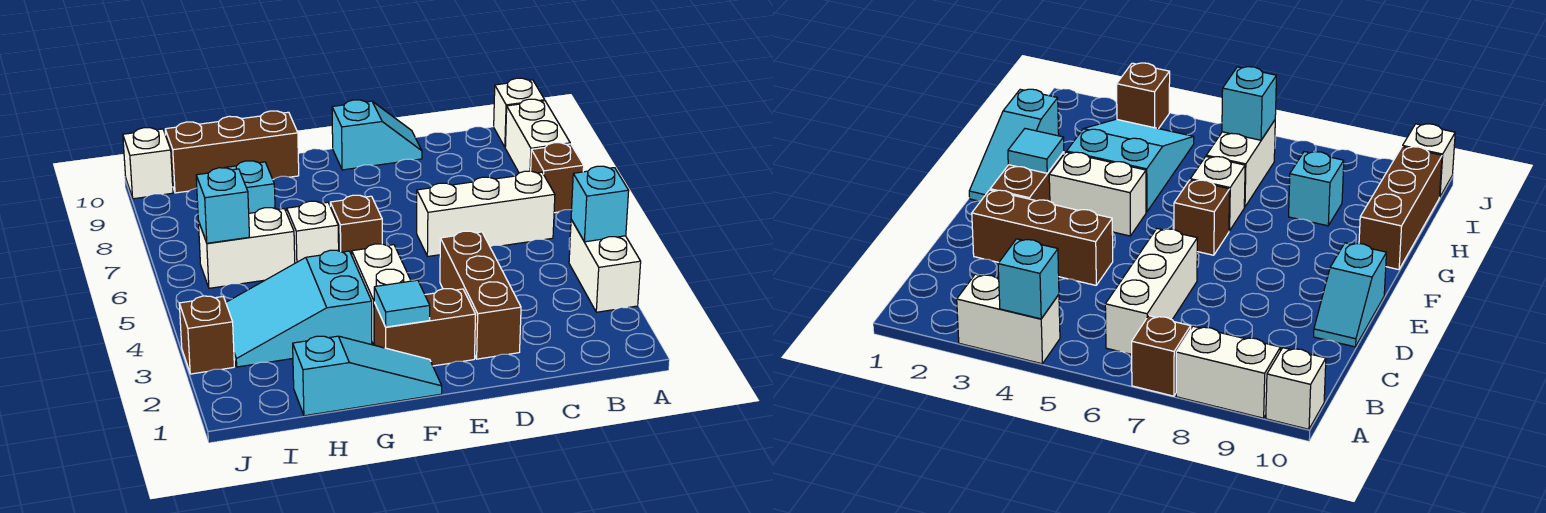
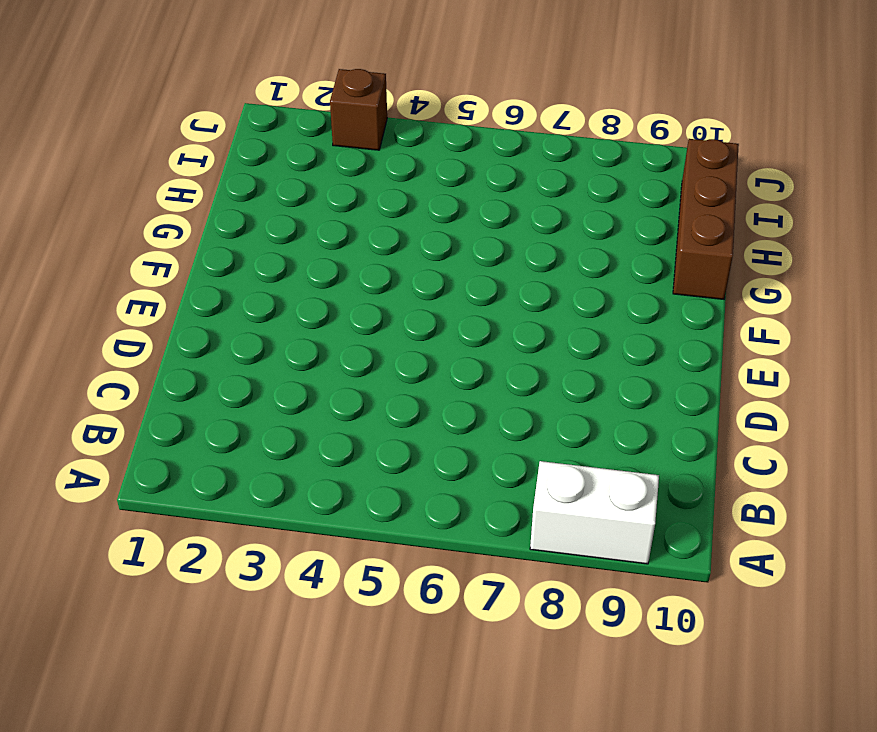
none -> white 1x2 brick [569,219,641,312]
none -> brown 1x1 brick [531,143,584,213]
none -> white 1x1 brick [494,78,545,147]

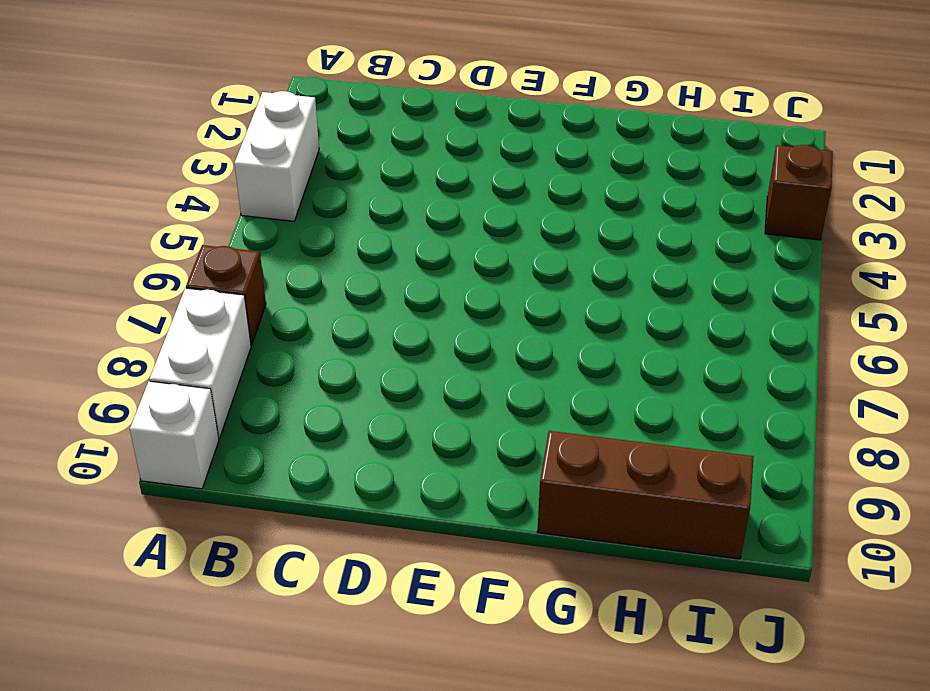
none -> white 1x3 brick [417,171,555,256]
none -> brown 1x3 brick [440,231,521,359]
none -> cyan 1x2 slope [332,100,422,170]

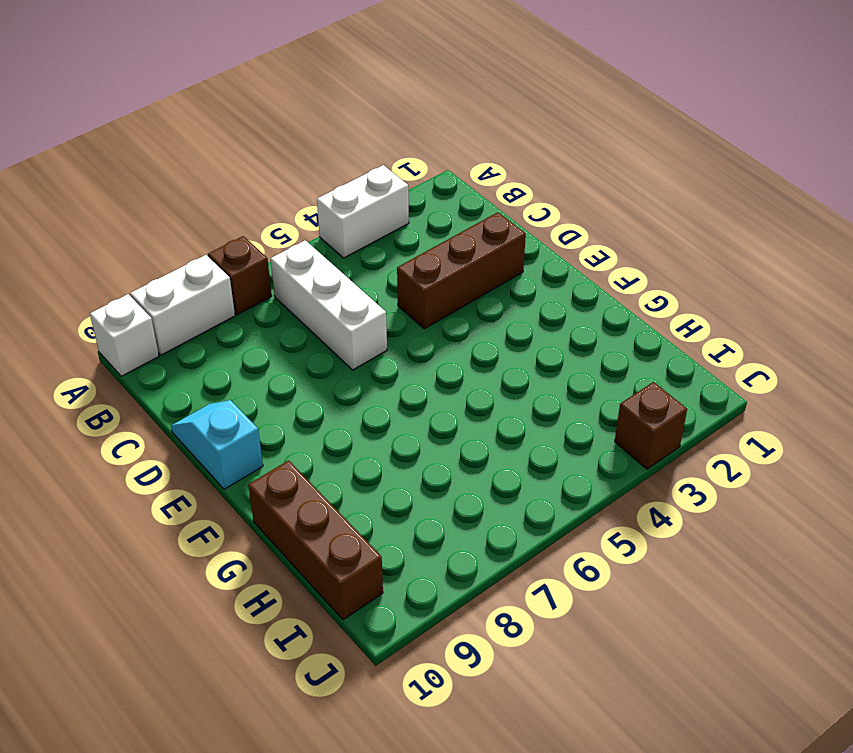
none -> brown 1x2 brick [374,289,476,366]
none -> cyan 1x3 slope [293,336,442,416]
none -> white 1x2 brick [352,244,411,345]

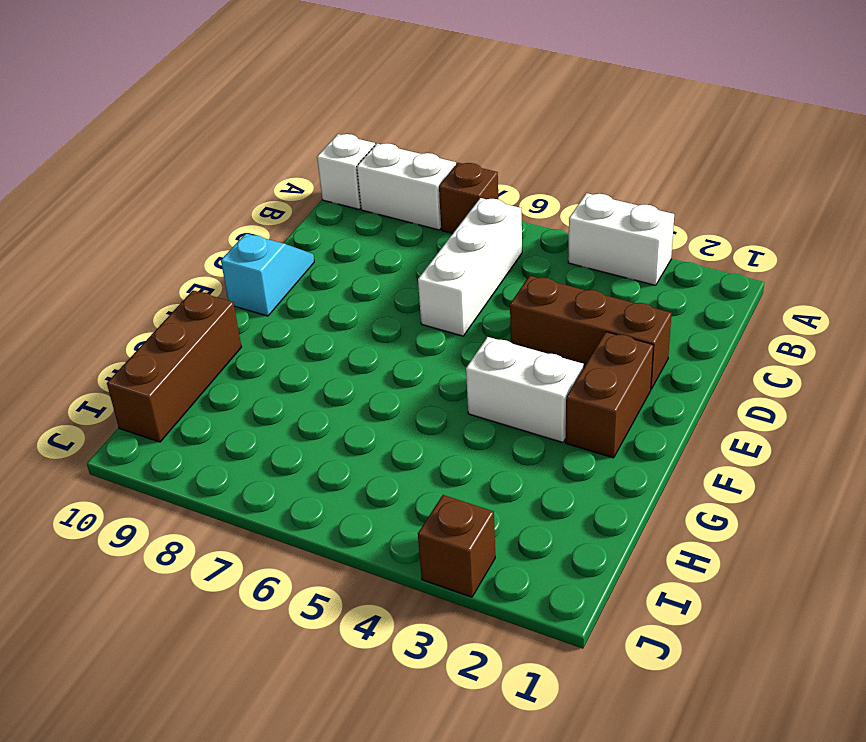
none -> cyan 1x3 slope [293,336,442,416]
none -> brown 1x1 brick [330,195,382,255]
none -> cyan 2x3 slope [226,250,372,367]

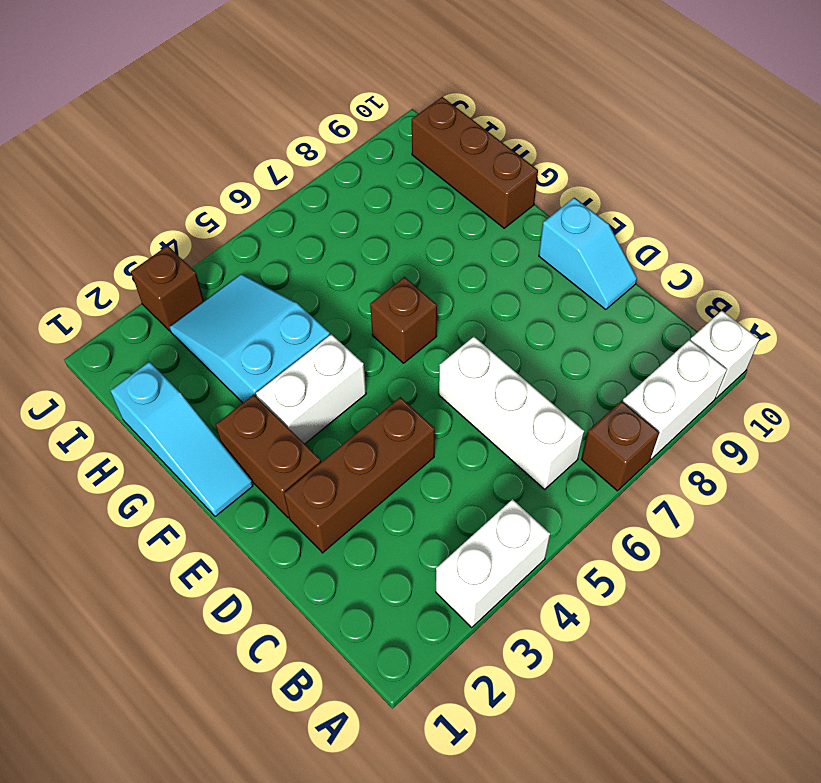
none -> white 1x1 brick [287,201,339,263]
none -> white 1x2 brick [198,208,295,288]
none -> cyan 1x1 brick [225,161,275,213]

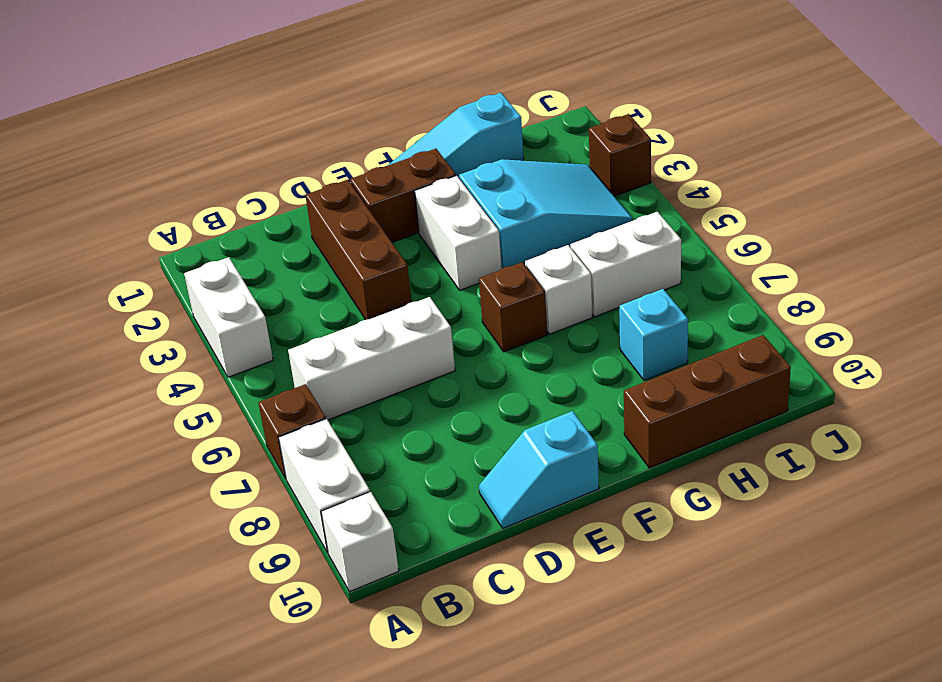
none -> white 1x1 brick [123,128,173,199]
none -> cyan 1x1 brick [571,166,629,242]
none -> cyan 1x1 tile [374,280,430,327]

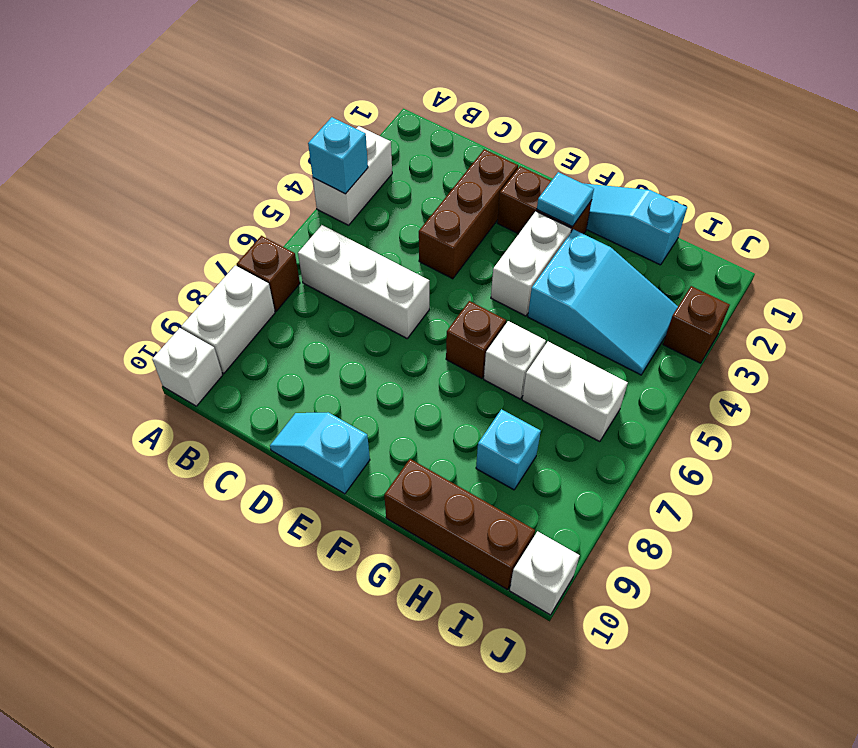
none -> cyan 1x1 brick [196,168,249,243]

